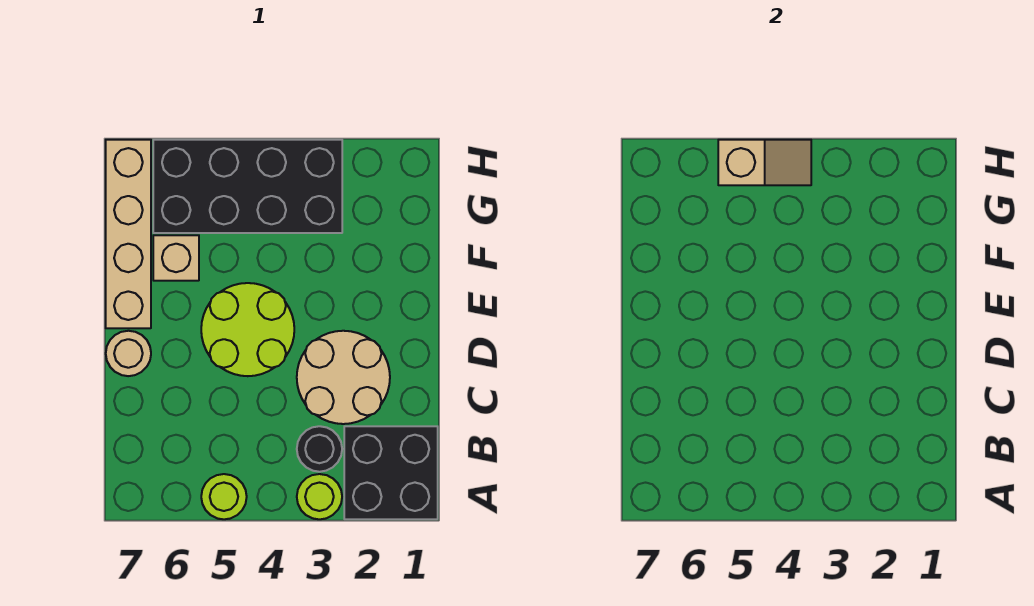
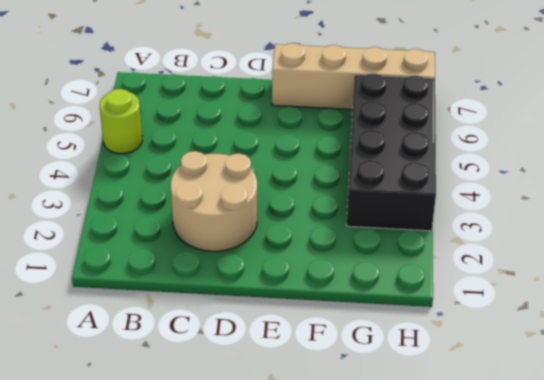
none -> black 2x2 brick [344,426,438,519]
none -> lime 1x1 round brick [297,474,342,519]

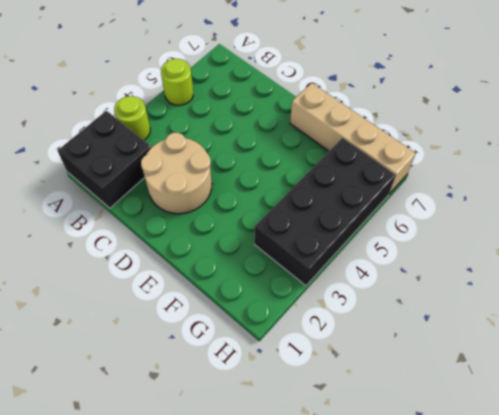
none -> black 1x1 round brick [297,426,342,472]
none -> lime 2x2 round brick [201,283,294,376]

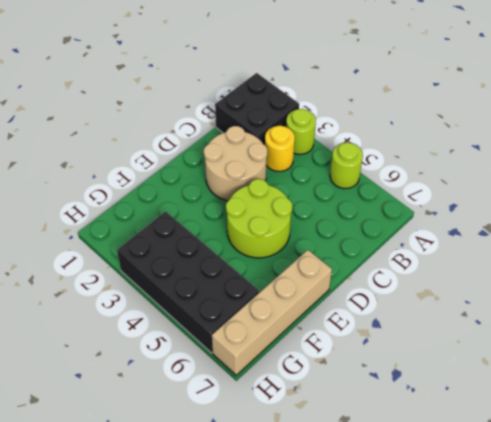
yellow 1x1 round brick [265,126,295,171] -> black 1x1 round brick [297,426,342,472]
none -> tan 1x1 round brick [106,331,151,376]
none -> tan 1x1 brick [153,235,199,281]

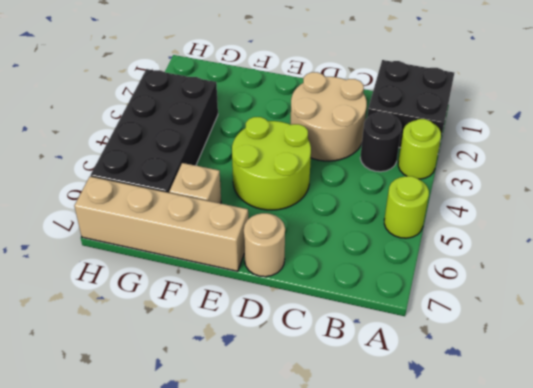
none -> tan 1x2 slope [718,140,811,185]

